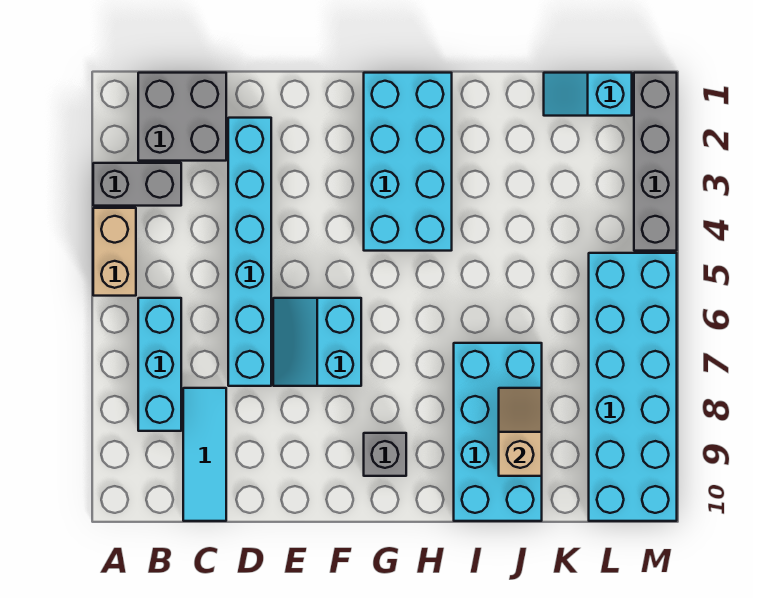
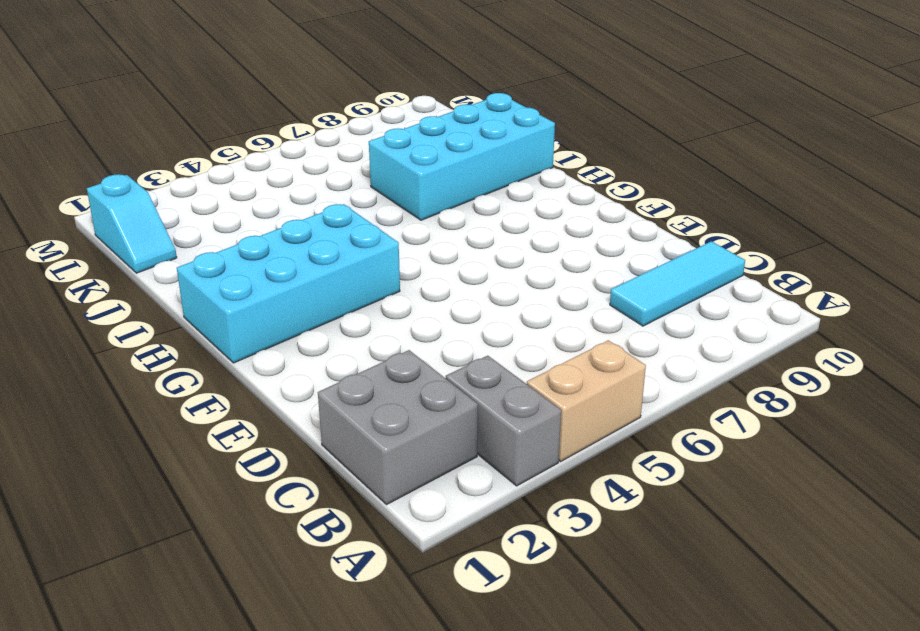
none -> cyan 1x3 brick [138,298,181,431]
none -> cyan 1x6 brick [228,118,271,386]
none -> cyan 2x2 slope [273,298,361,386]

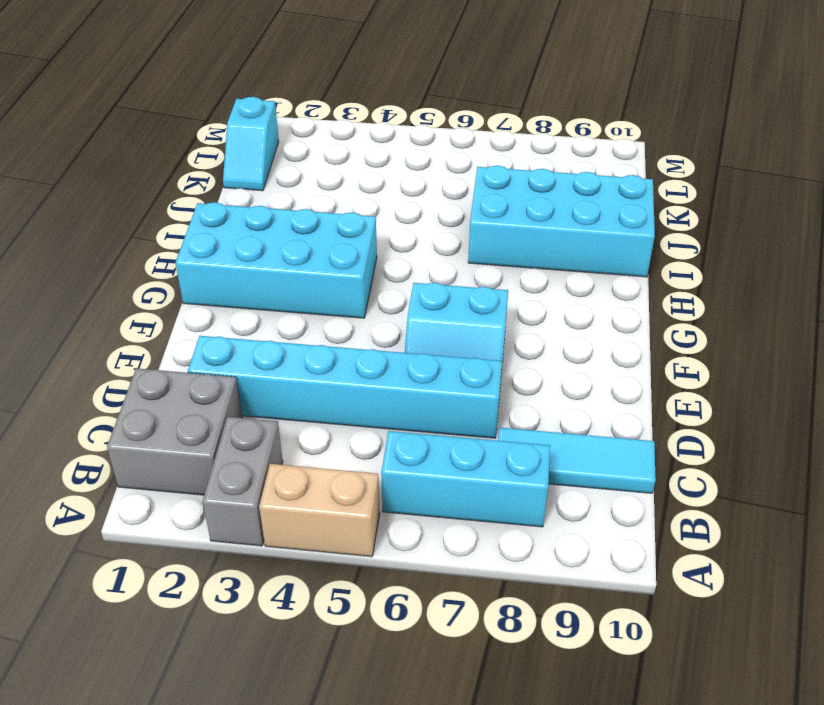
none -> grey 1x1 brick [364,433,406,476]
none -> cyan 2x6 brick [589,253,677,521]
none -> grey 1x4 brick [634,73,677,251]

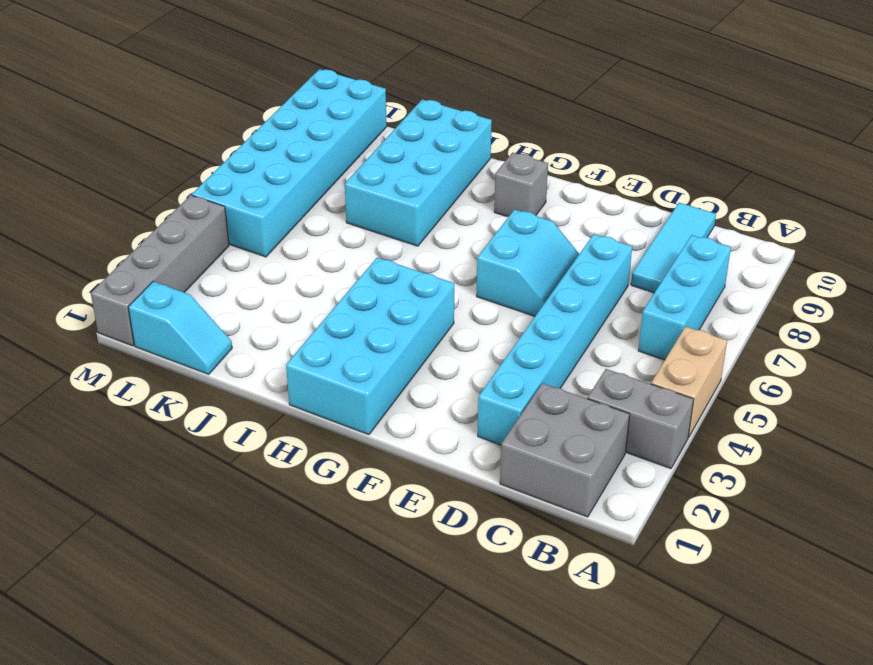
none -> tan 1x2 slope [499,388,542,476]

